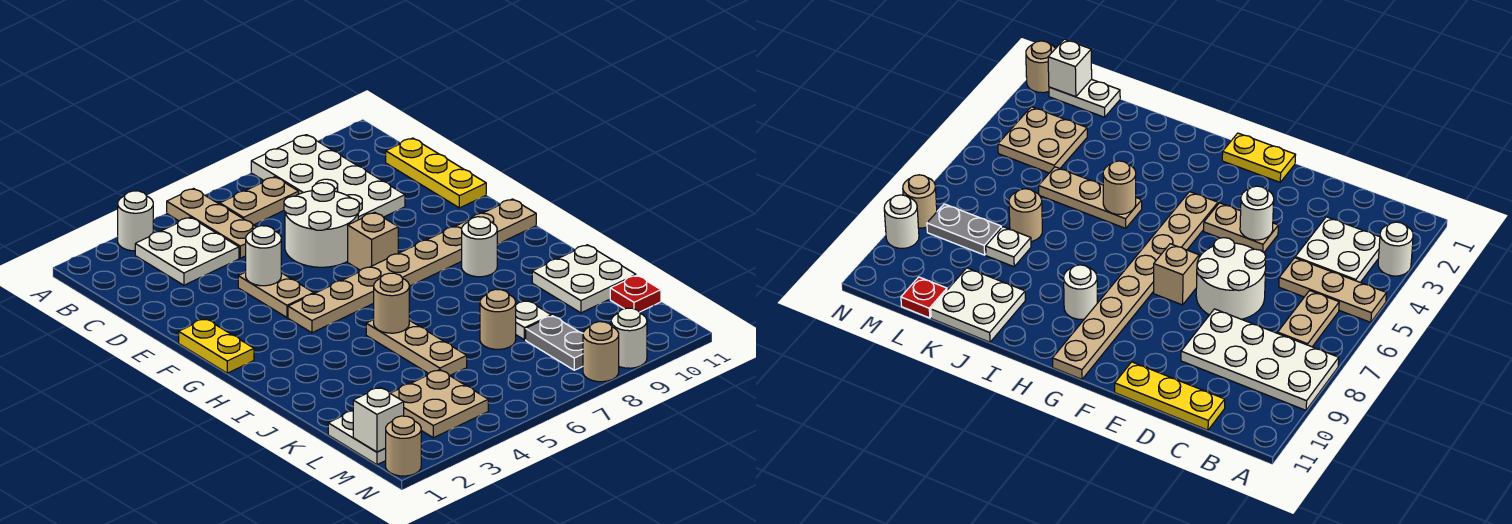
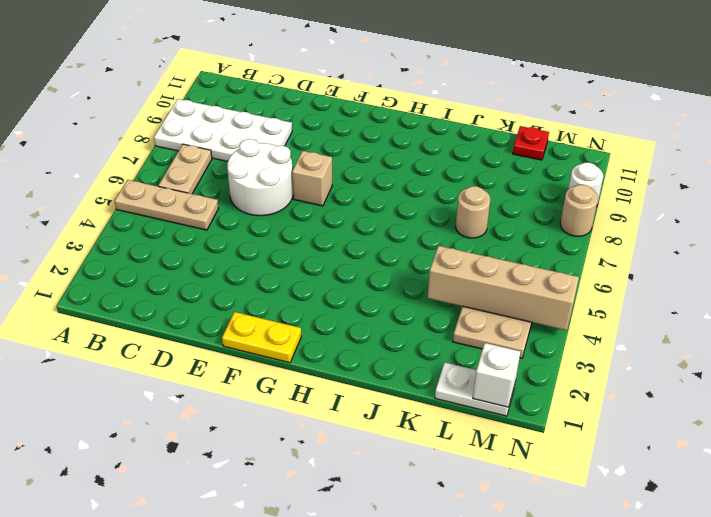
tan 1x4 brick [428,246,579,330] -> none
none -> white 1x1 round brick [118,191,153,251]
none -> white 2x2 plate [135,217,239,285]
none -> yellow 1x3 plate [386,138,486,208]

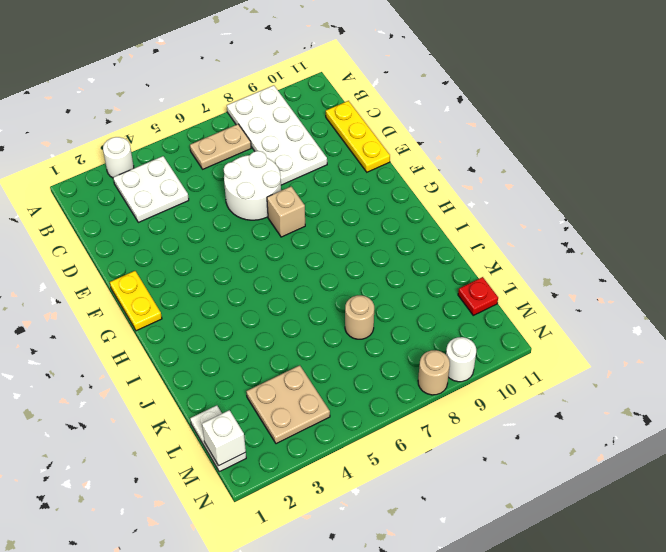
none -> tan 1x3 plate [167,189,256,258]
none -> tan 1x2 plate [238,272,314,317]
none -> tan 1x8 plate [288,199,536,333]

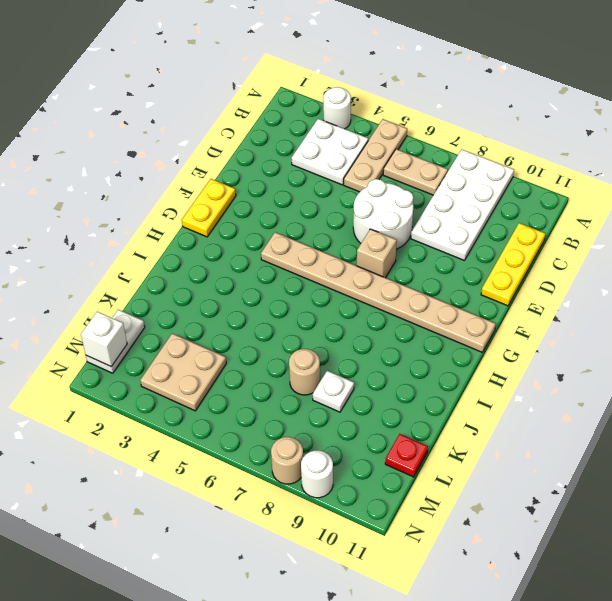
none -> tan 1x2 plate [238,272,314,317]
none -> white 1x1 round brick [462,217,497,277]
none -> tan 1x3 plate [366,320,467,376]

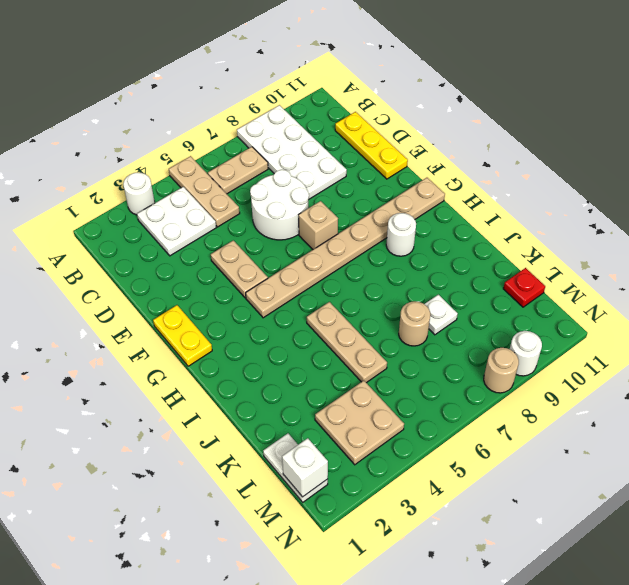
none -> white 2x2 plate [532,245,636,313]
none -> grey 1x2 plate [526,316,583,370]
none -> tan 1x1 round brick [386,416,421,476]

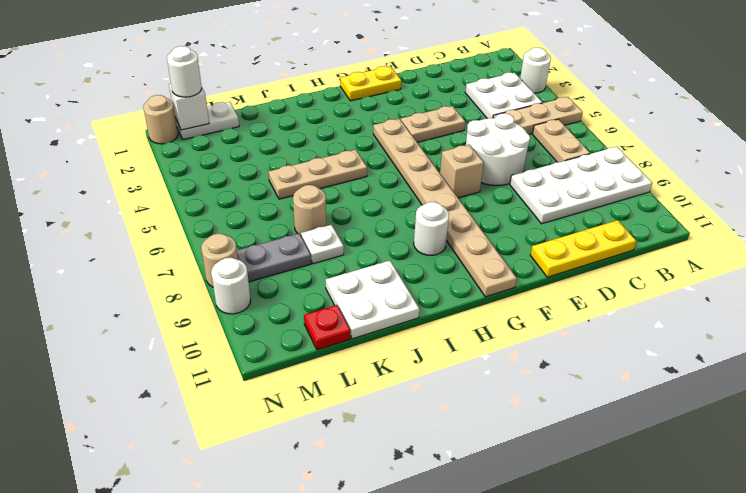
white 1x1 round brick [167,46,202,97] -> white 1x1 round brick moved to [246,226,281,286]
none -> tan 2x2 plate [390,370,488,438]
none -> tan 1x1 round brick [373,273,409,333]

